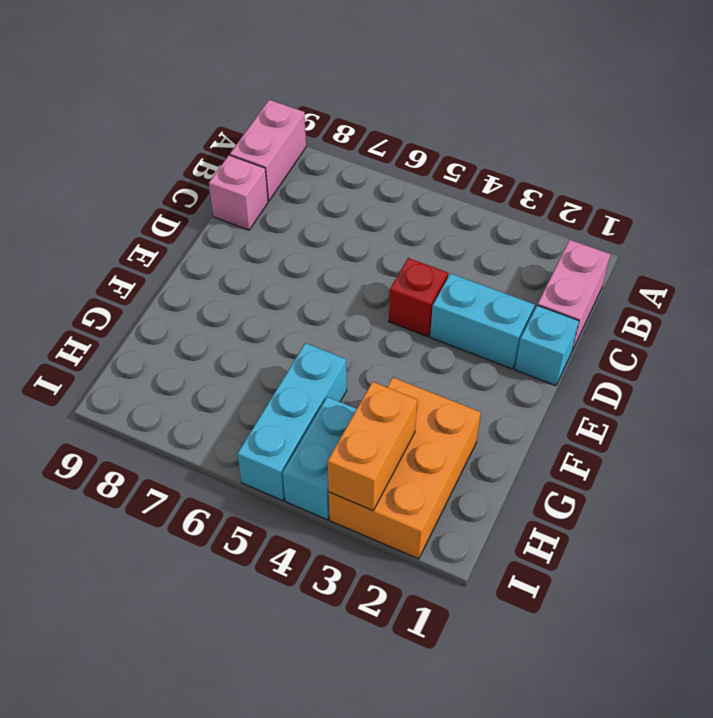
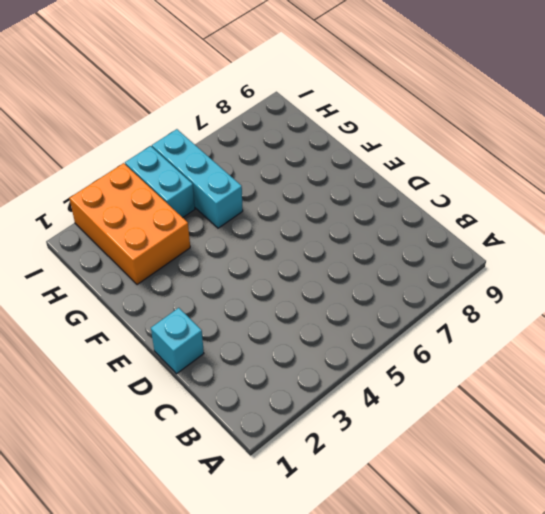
none -> pink 1x2 brick [230,100,306,201]
none -> pink 1x2 brick [538,240,610,351]

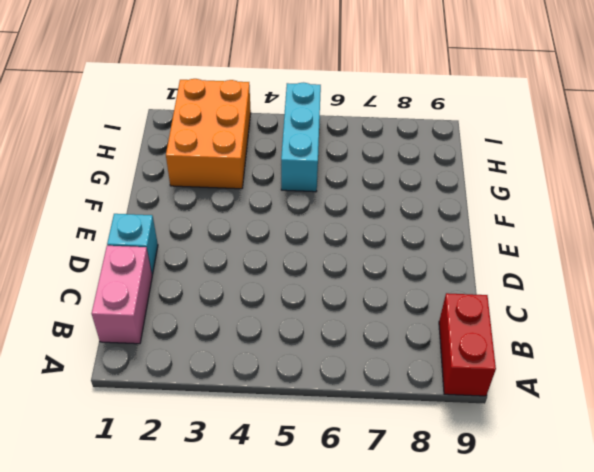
red 1x2 brick [439,293,496,396] -> pink 1x2 brick [230,100,306,201]
none -> pink 1x1 brick [209,155,268,230]
none -> cyan 1x2 brick [430,274,535,369]

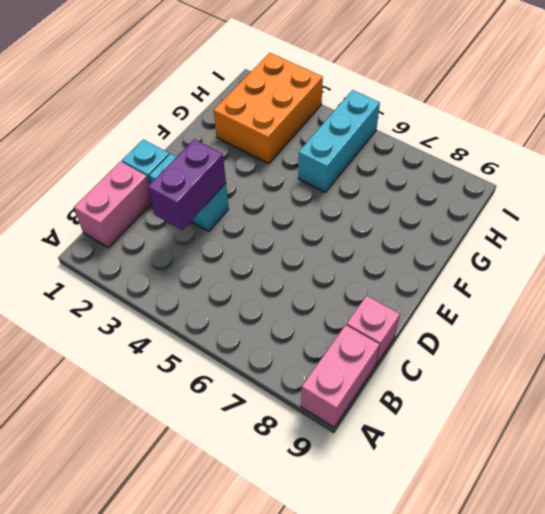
purple 1x2 brick [148,139,226,230] -> none
none -> red 1x1 brick [389,258,448,337]
none -> cyan 1x2 brick [283,397,357,520]

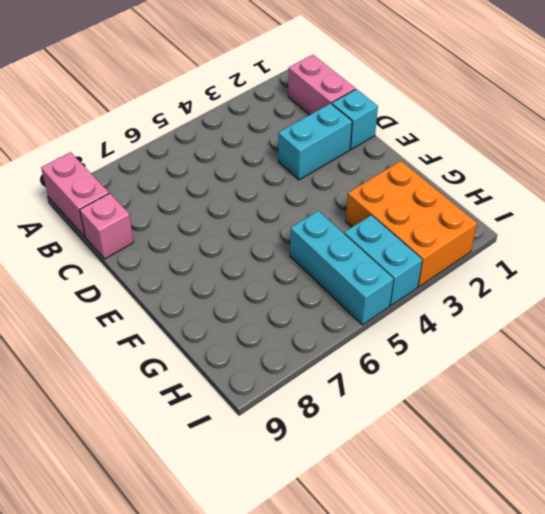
none -> red 1x1 brick [389,258,448,337]
none -> orange 1x2 brick [328,382,417,511]

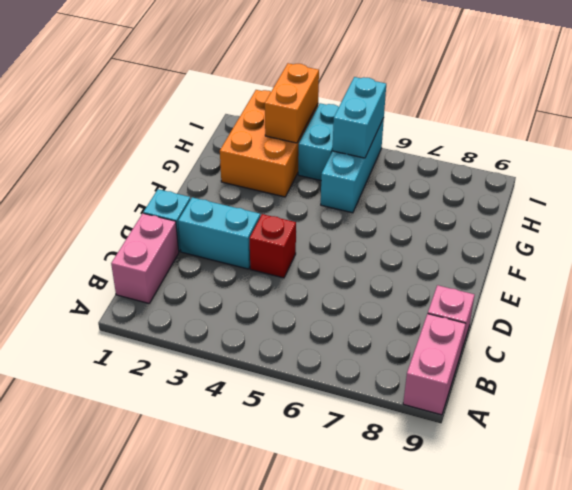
cyan 1x2 brick [332,77,386,158] -> none

